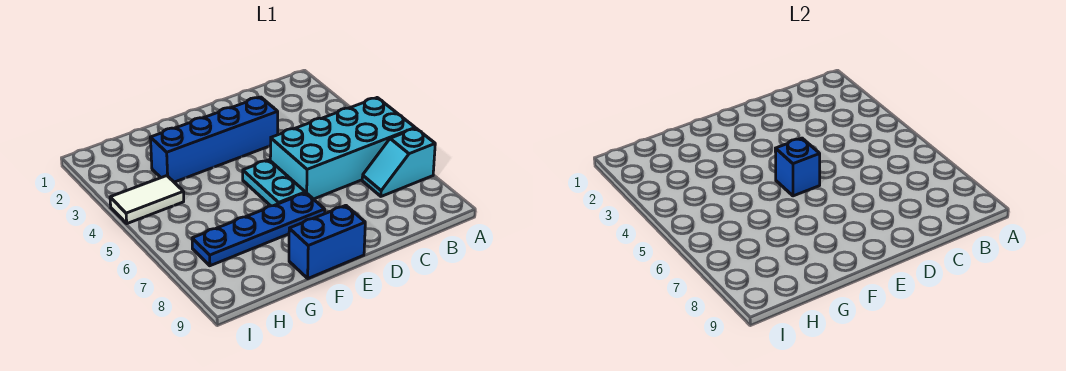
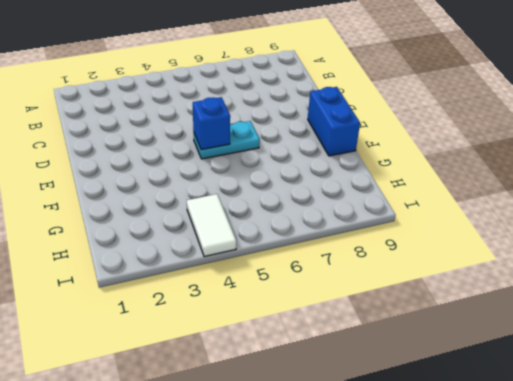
none -> cyan 2x4 brick [270,98,415,199]
none -> cyan 1x2 slope [362,129,435,196]

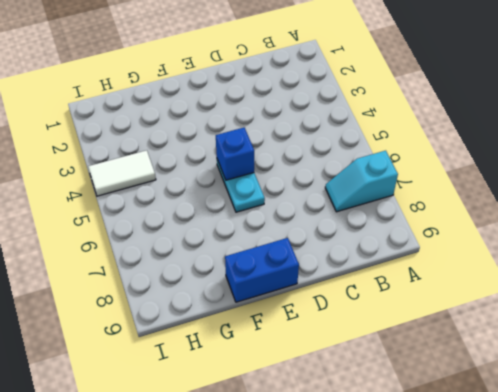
none -> cyan 2x4 brick [270,98,415,199]
none -> blue 1x4 brick [150,97,278,182]

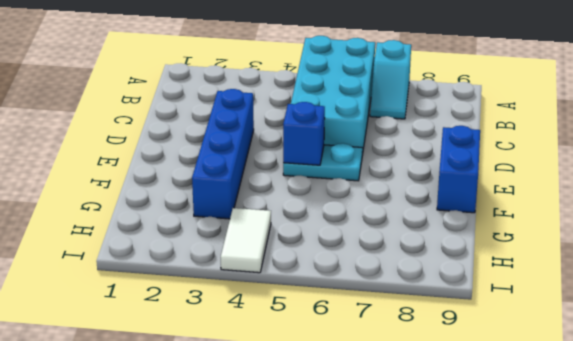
none -> blue 1x4 plate [192,193,325,266]

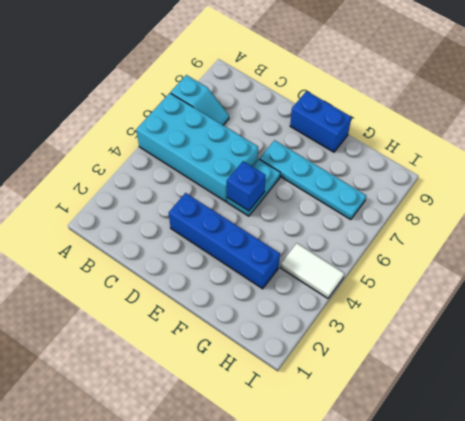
cyan 1x4 plate [260,140,366,220] -> blue 1x4 plate [192,193,325,266]

